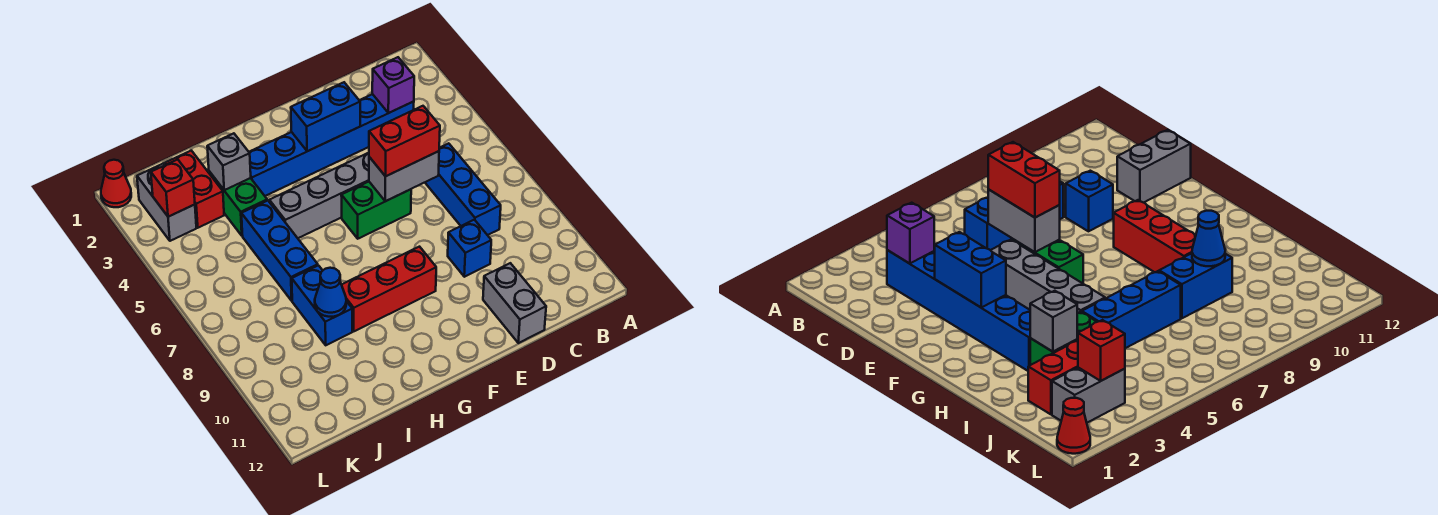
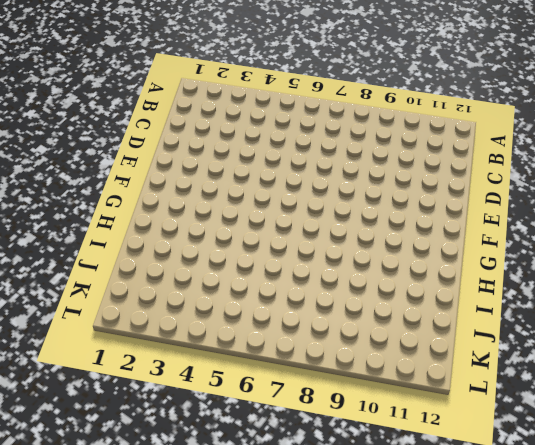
none -> blue 1x6 brick [249,94,414,196]
none -> blue 1x3 brick [425,143,501,235]
none -> blue 1x1 brick [448,220,491,277]

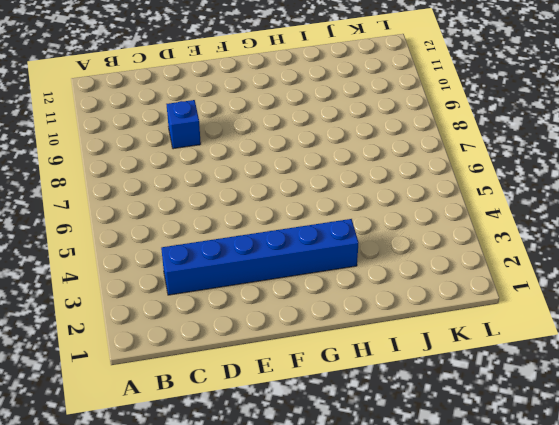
none -> blue 1x3 brick [425,143,501,235]
none -> grey 1x2 brick [483,263,546,343]
none -> grey 1x4 brick [269,153,369,238]

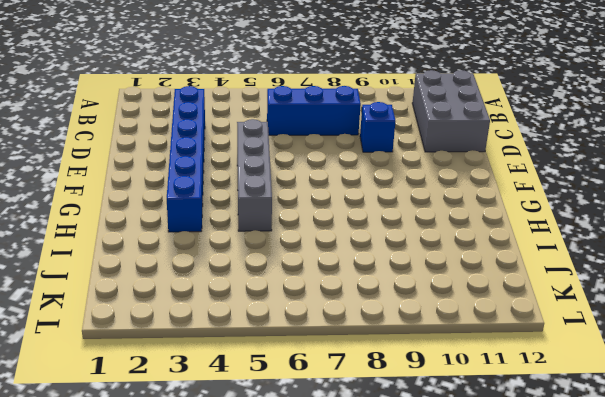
grey 2x3 brick [412,70,490,152] -> grey 1x2 brick [483,263,546,343]
none -> green 1x2 brick [341,182,411,239]
none -> red 1x3 brick [342,247,436,331]
none -> green 1x2 brick [209,171,267,236]

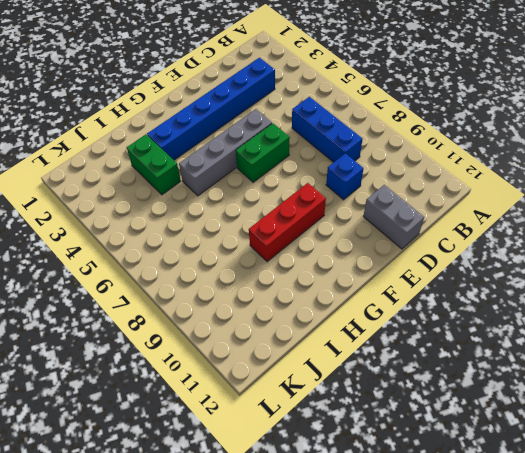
none -> blue 1x3 brick [241,200,318,301]
none -> blue 1x2 brick [292,265,352,345]
none -> red 1x2 brick [165,151,224,228]

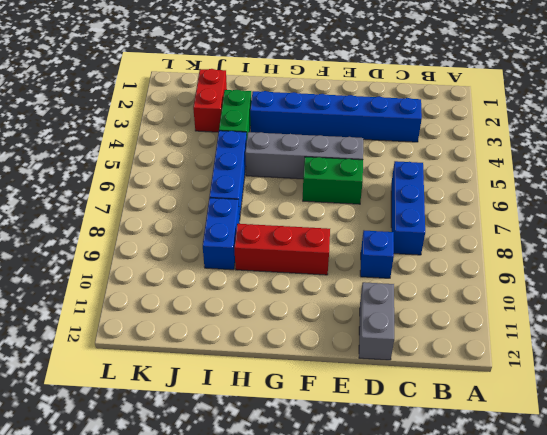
none -> grey 1x2 brick [137,163,196,241]
none -> red 1x1 cone [101,160,131,207]
none -> purple 1x1 brick [372,57,414,113]

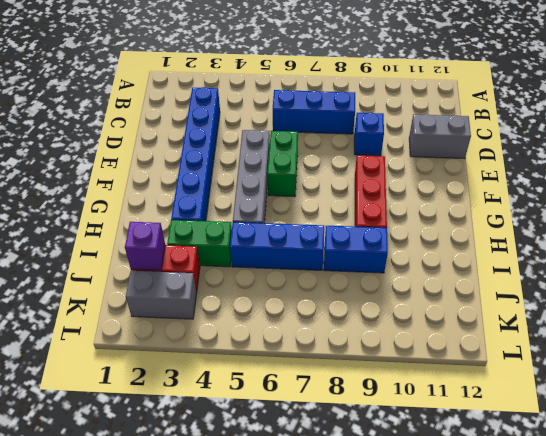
purple 1x1 brick [125,222,165,270] -> purple 1x1 brick moved to [372,57,414,113]
none -> red 1x1 cone [101,160,131,207]
none -> grey 1x2 brick [369,151,439,201]
none -> blue 1x2 brick [291,82,360,151]

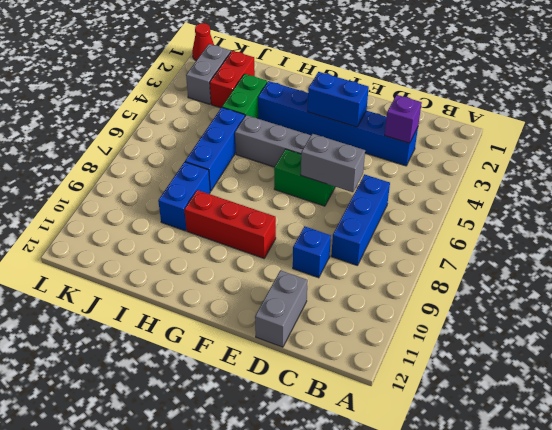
none -> grey 1x1 brick [207,133,251,190]
none -> blue 1x1 cone [315,268,346,317]
none -> red 1x1 brick [151,159,195,217]

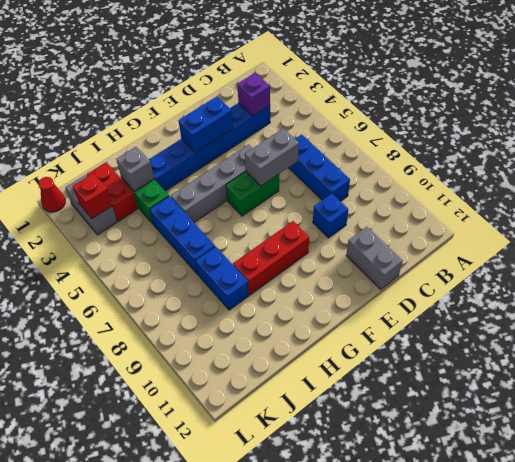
none -> blue 1x1 cone [315,268,346,317]
none -> red 1x2 brick [369,106,440,176]

